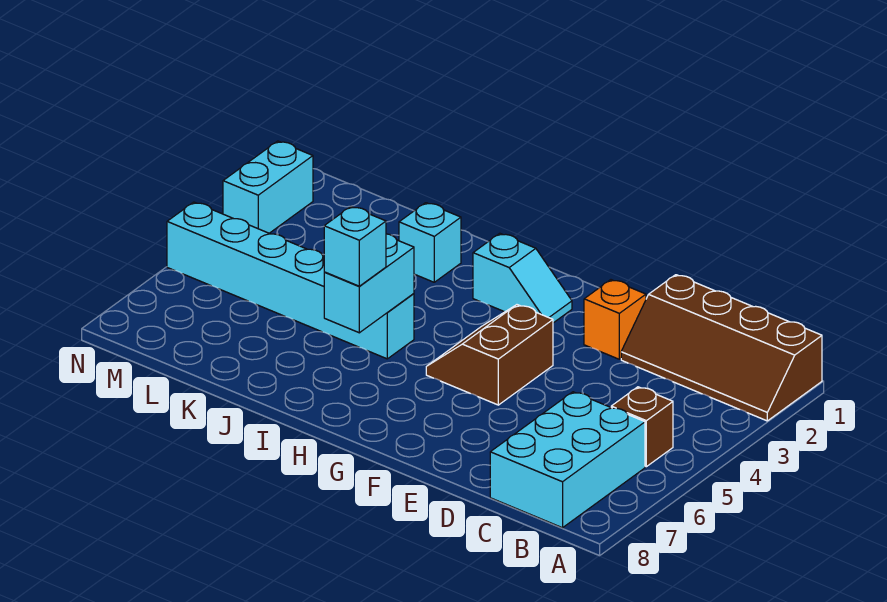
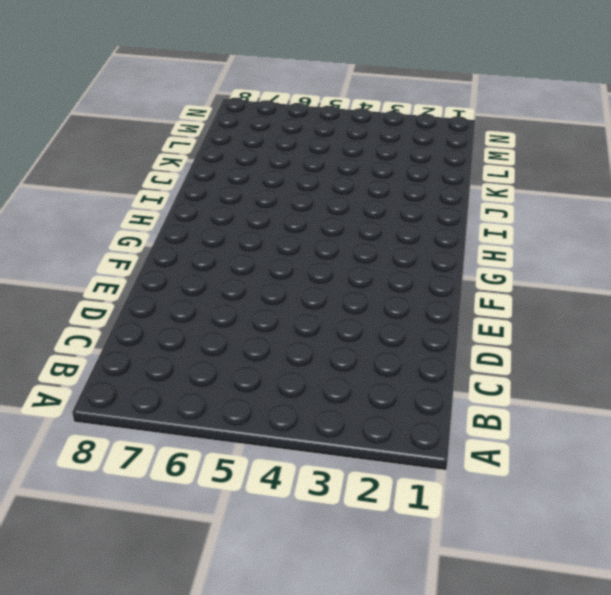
none -> brown 2x4 slope [621,275,822,421]
none -> brown 1x1 brick [611,387,673,467]

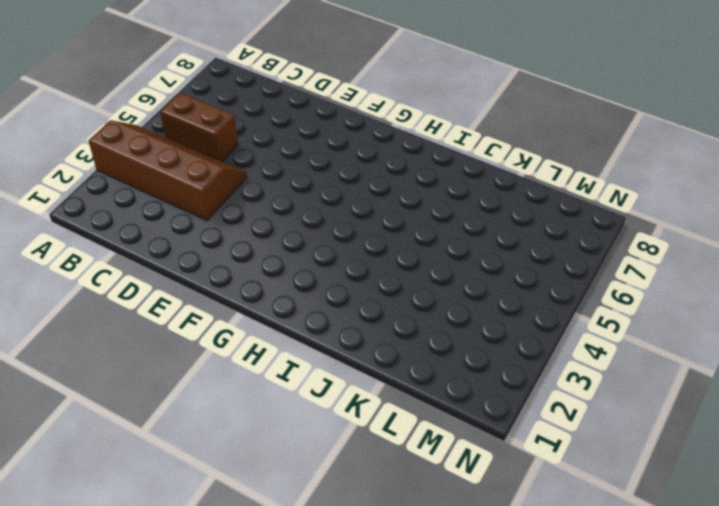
brown 2x4 slope [89,120,247,220] -> brown 2x4 slope moved to [621,275,822,421]
brown 1x2 brick [160,93,238,161] -> brown 1x1 brick [611,387,673,467]
none -> cyan 2x3 brick [490,392,645,528]
none -> orange 1x1 brick [584,280,646,359]

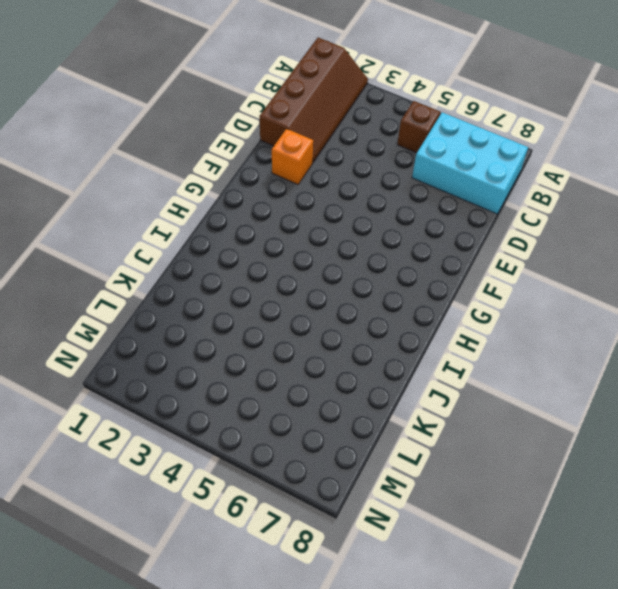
none -> brown 2x2 slope [426,305,553,405]
none -> cyan 1x2 slope [473,233,572,323]

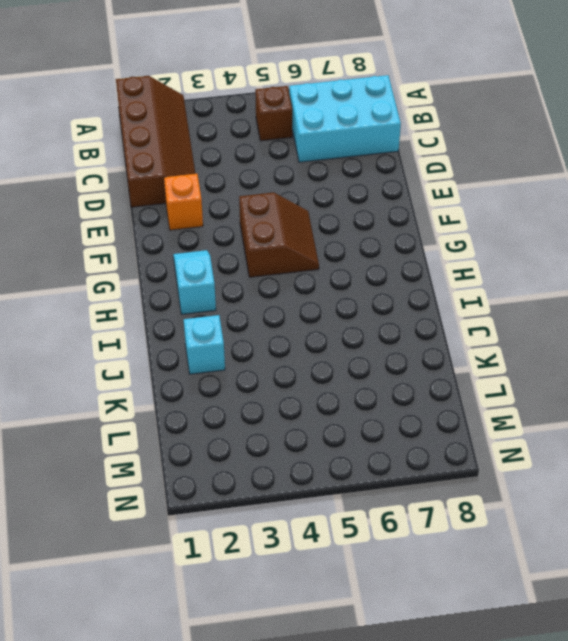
brown 2x2 slope [239,192,319,277] -> brown 2x2 slope turned to [426,305,553,405]
none -> cyan 1x6 brick [167,202,414,359]
none -> cyan 1x2 brick [223,141,313,233]

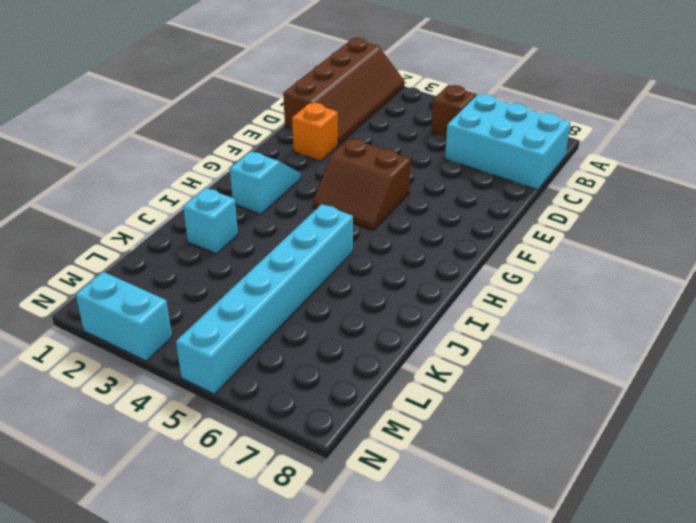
none -> cyan 1x2 brick [324,234,414,333]
none -> cyan 1x1 brick [324,207,386,286]

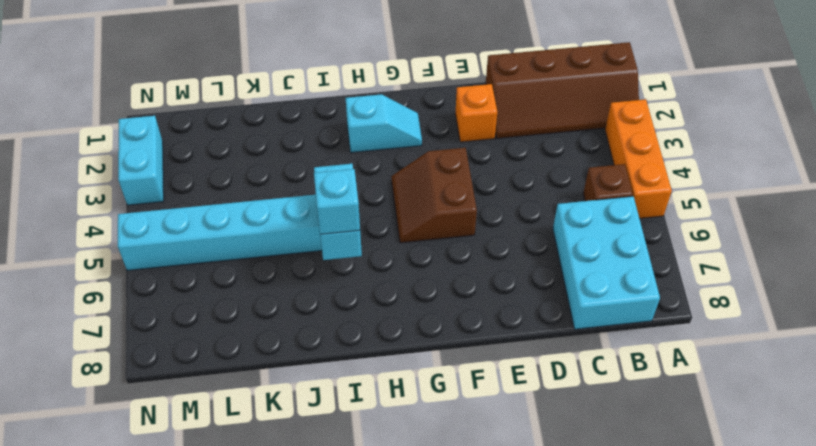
orange 1x3 brick [605,99,672,218] -> none
none -> cyan 1x1 brick [399,203,461,282]

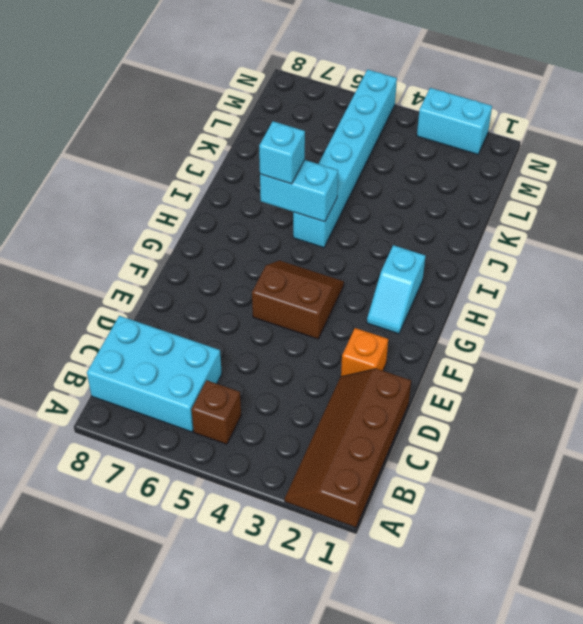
none -> cyan 1x1 brick [399,203,461,282]

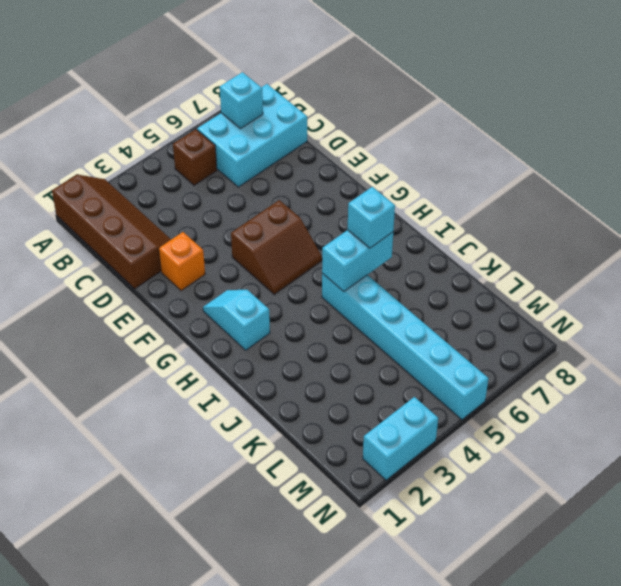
cyan 1x1 brick [220,72,263,129] -> cyan 1x1 brick moved to [399,203,461,282]

